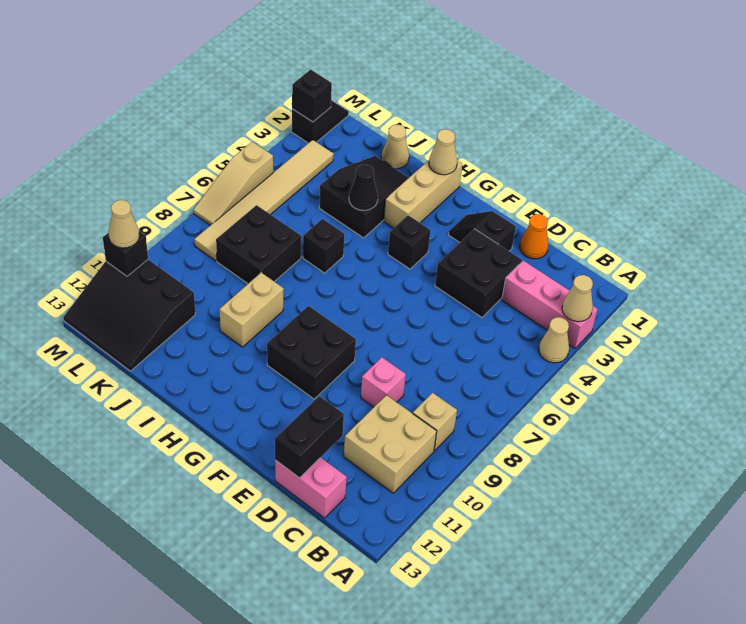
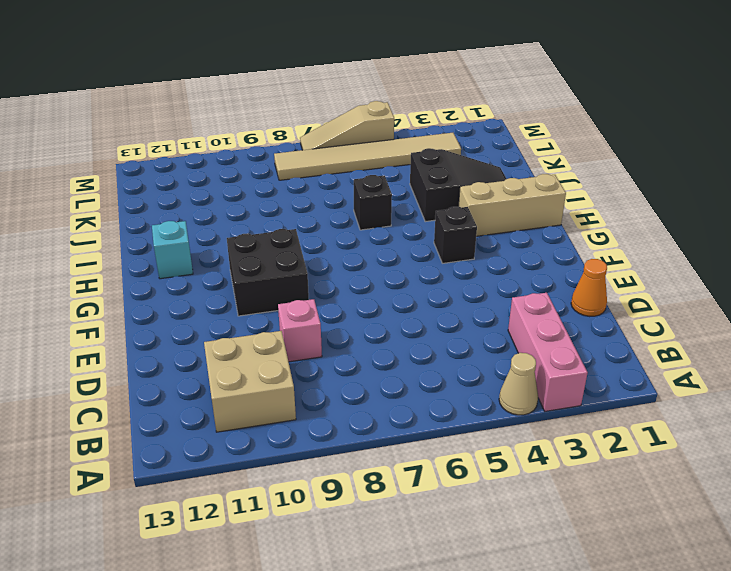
cyan 1x1 brick [152,221,193,279] -> none
none -> tan 1x1 brick [413,393,457,451]
none -> pink 1x2 brick [275,458,347,518]
none -> black 2x2 brick [435,229,522,317]

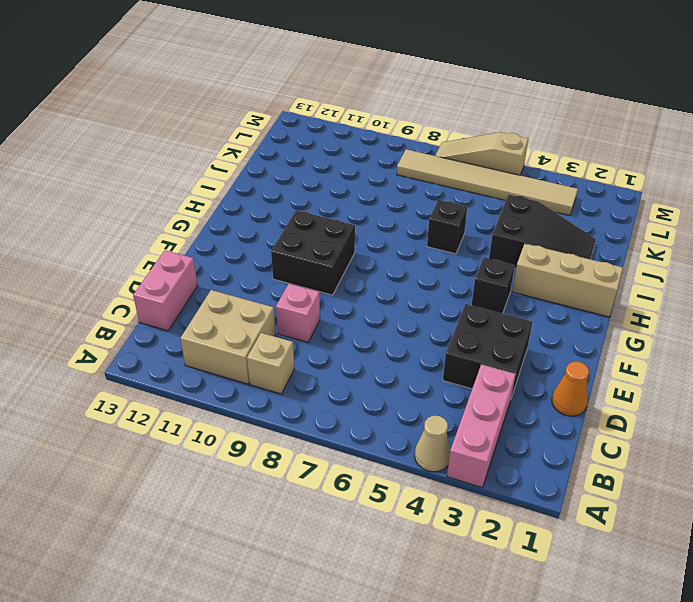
none -> black 1x2 slope [449,211,516,251]
none -> tan 1x2 brick [219,273,284,347]
none -> tan 1x1 cone [381,125,409,169]

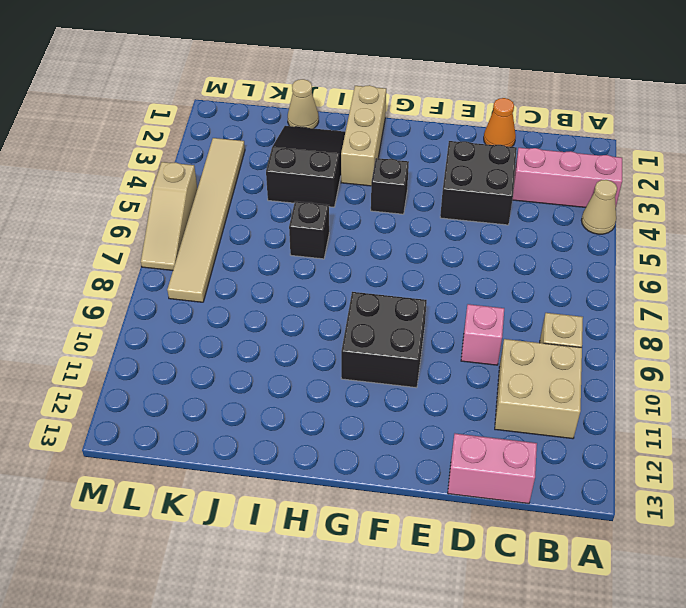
none -> black 1x2 slope [449,211,516,251]
none -> tan 1x2 brick [219,273,284,347]
none -> black 2x2 brick [216,205,301,284]

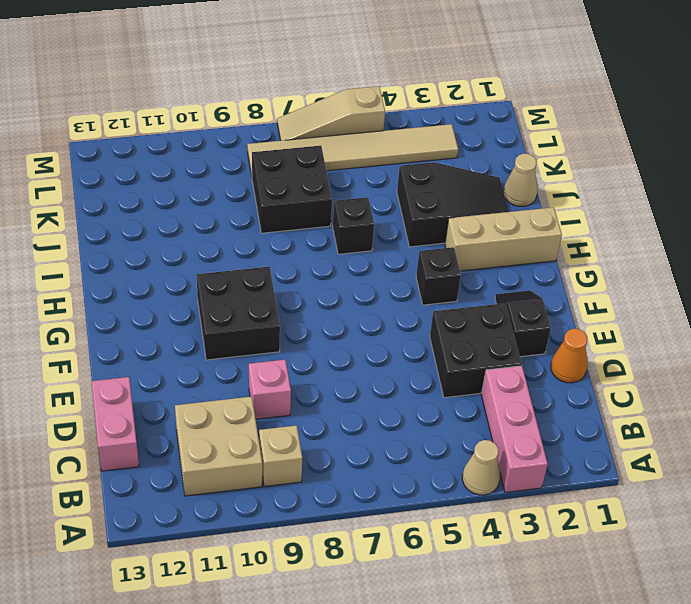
none -> tan 1x2 brick [219,273,284,347]
none -> black 3x3 slope [63,260,195,371]
none -> black 1x2 slope [292,100,349,143]

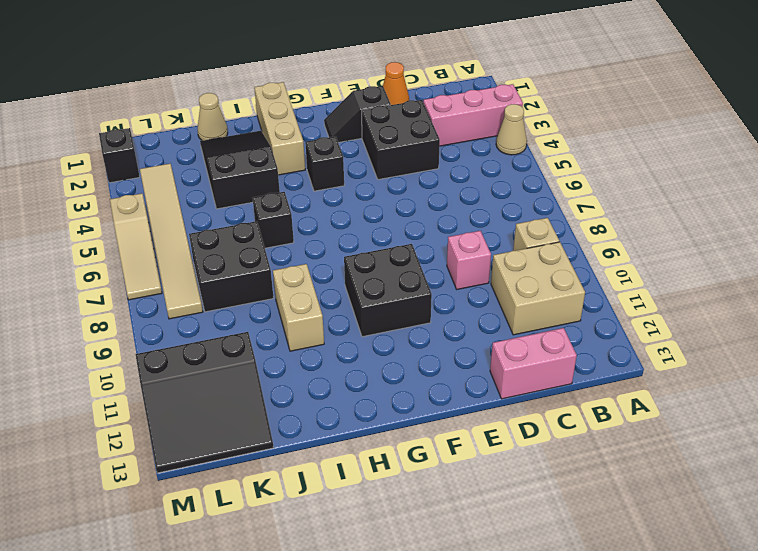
none -> tan 1x1 cone [562,275,593,322]
none -> black 1x2 brick [275,396,344,478]
none -> tan 1x1 cone [429,129,457,175]

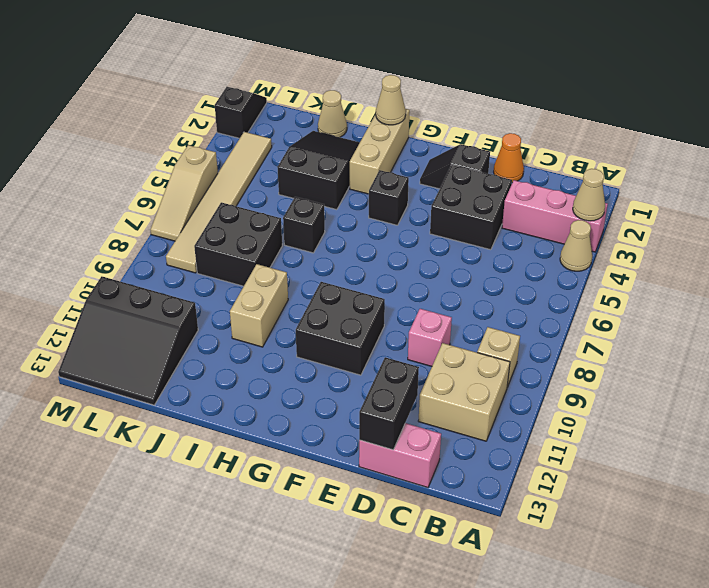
none -> black 1x1 cone [349,165,378,210]
none -> black 1x1 brick [292,70,332,122]
none -> black 1x1 brick [103,231,148,276]

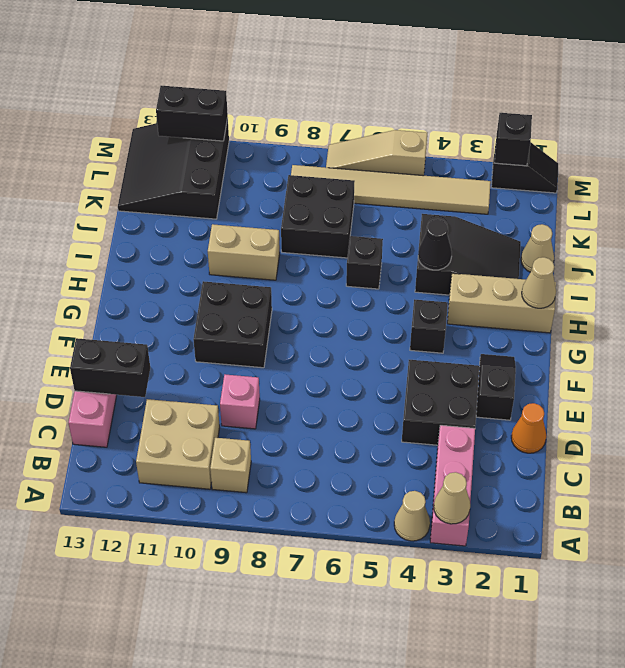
black 1x2 brick [156,86,228,141] -> black 1x1 brick [103,231,148,276]
none -> tan 1x1 cone [109,200,139,248]

